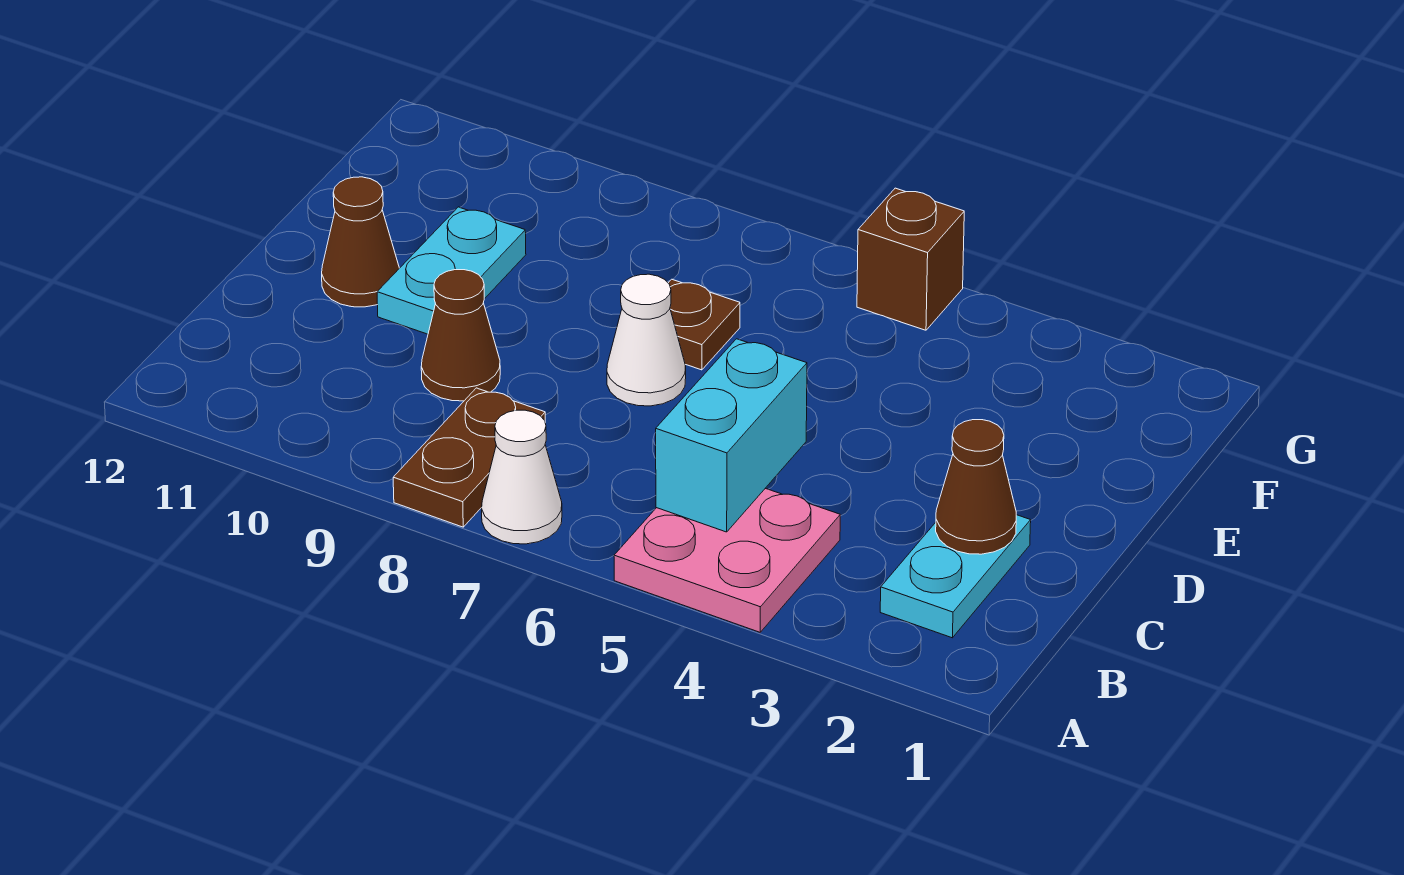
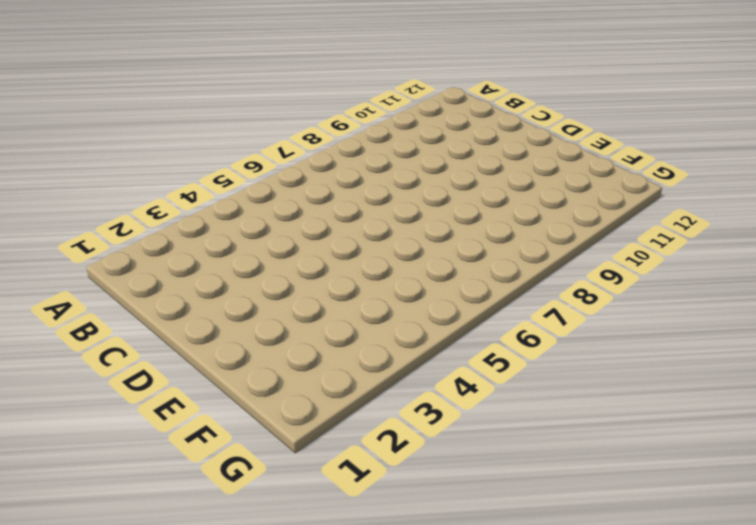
none -> pink 2x2 plate [614,488,840,632]
none -> white 1x1 cone [482,410,562,544]
none -> brown 1x2 plate [393,388,545,527]

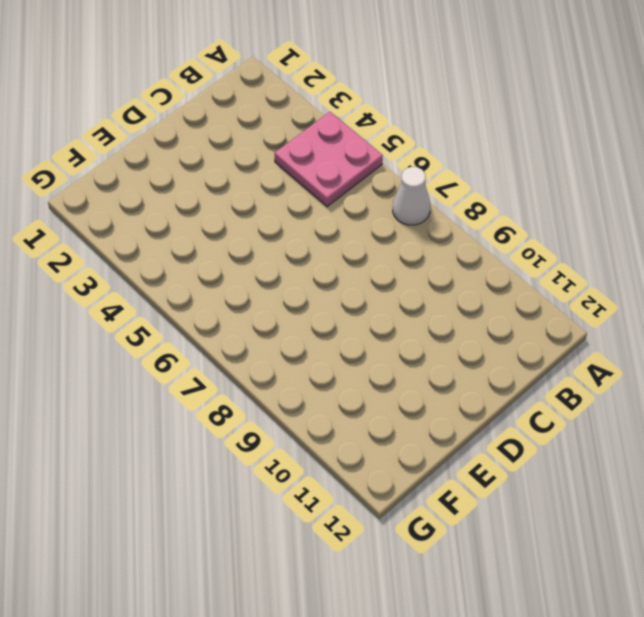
none -> brown 1x2 plate [393,388,545,527]
none -> cyan 1x2 plate [880,515,1031,638]
none -> brown 1x1 cone [421,270,500,401]

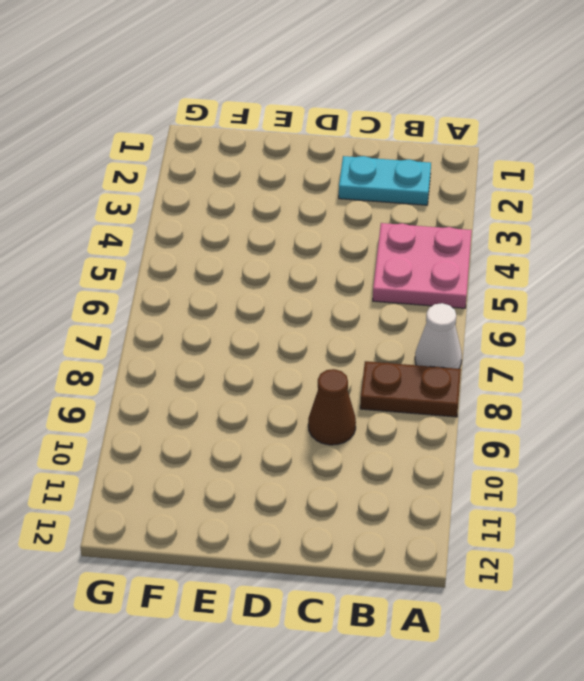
none -> white 1x1 cone [607,274,686,406]
none -> cyan 1x2 plate [377,207,526,334]
none -> brown 1x1 cone [322,177,399,307]

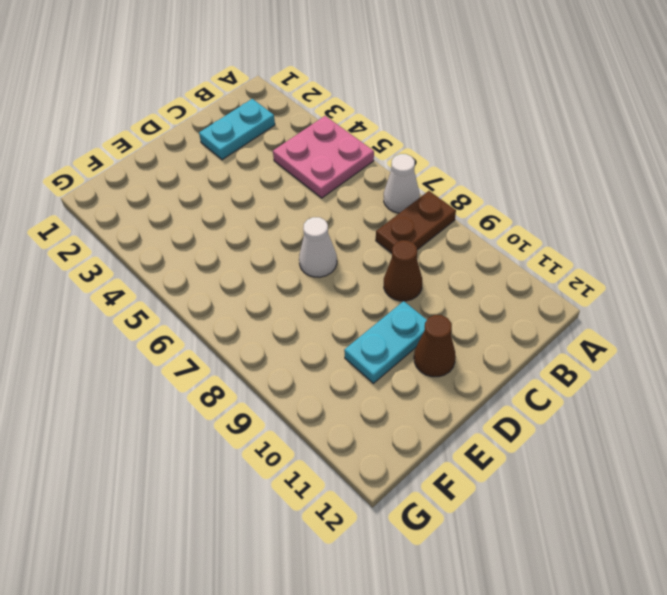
none -> brown 1x1 plate [669,279,740,370]
none -> brown 1x1 brick [857,188,964,330]
none -> cyan 1x2 brick [656,339,807,532]

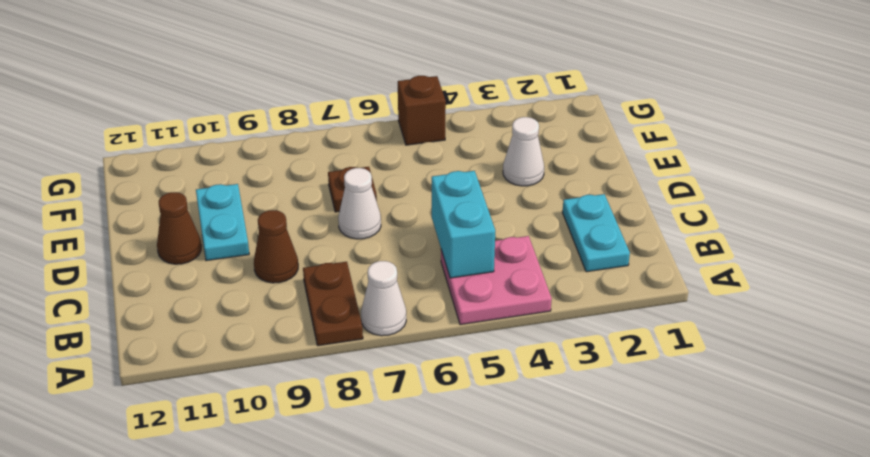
white 1x1 cone [503,117,544,186] -> none
none -> brown 1x1 cone [936,420,1016,554]

